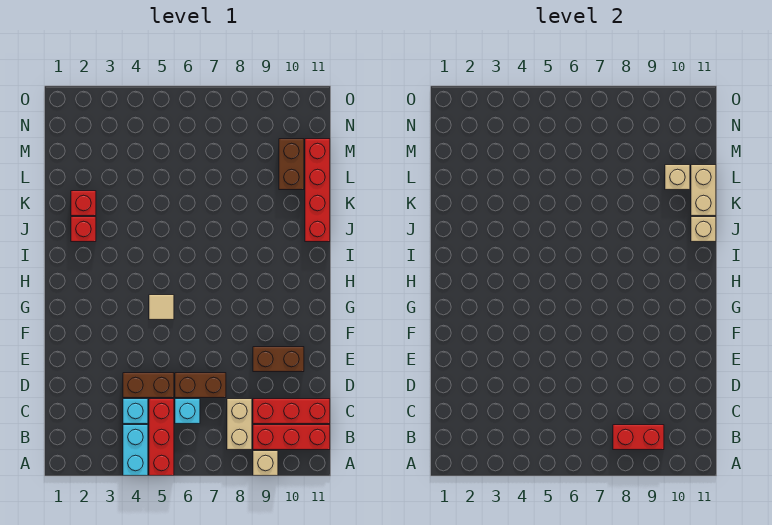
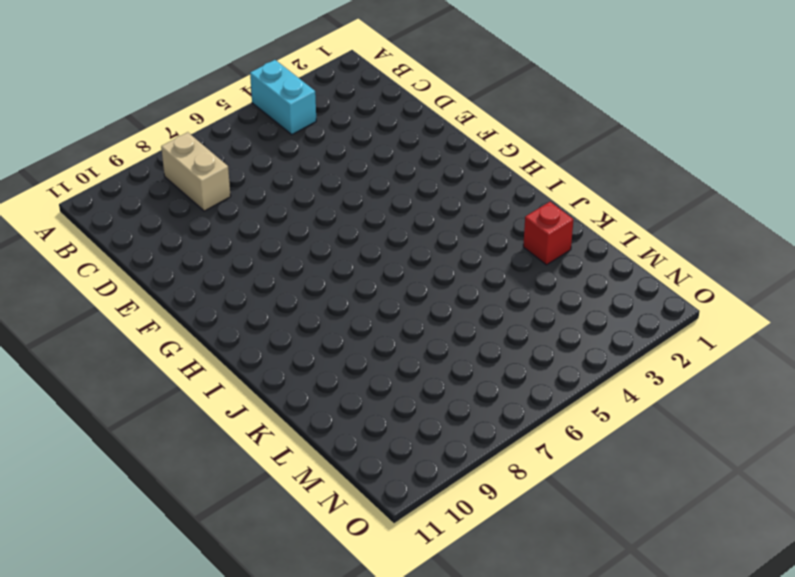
none -> red 1x3 brick [149,399,174,476]
none -> tan 1x1 brick [253,451,278,476]
none -> red 1x3 brick [253,425,330,450]

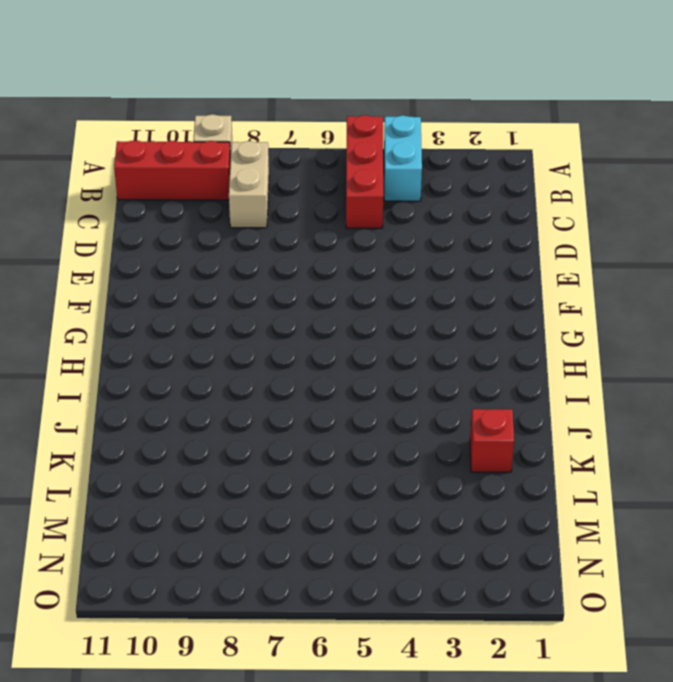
none -> cyan 1x1 brick [123,399,148,424]
none -> cyan 1x1 brick [175,399,200,424]
none -> red 1x3 brick [253,399,330,424]

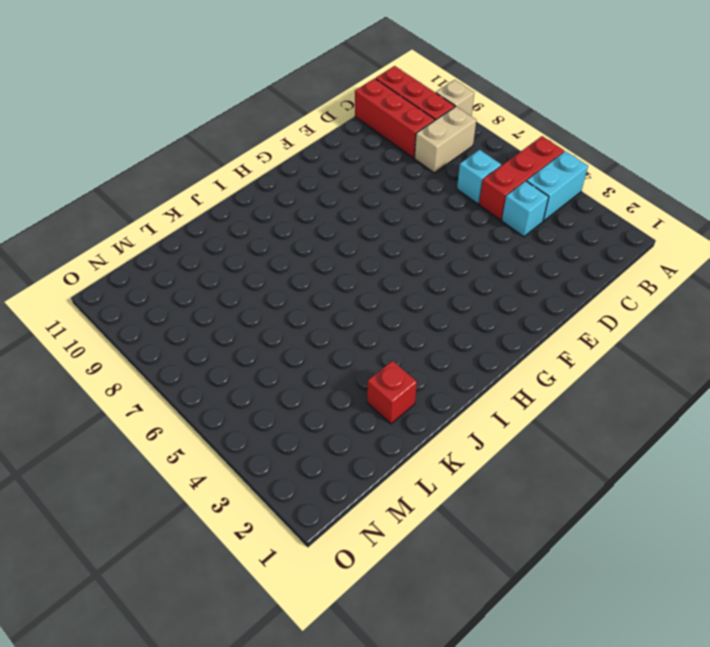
none -> brown 1x2 brick [123,373,174,398]
none -> brown 1x2 brick [175,373,226,398]
none -> brown 1x2 brick [253,347,304,372]

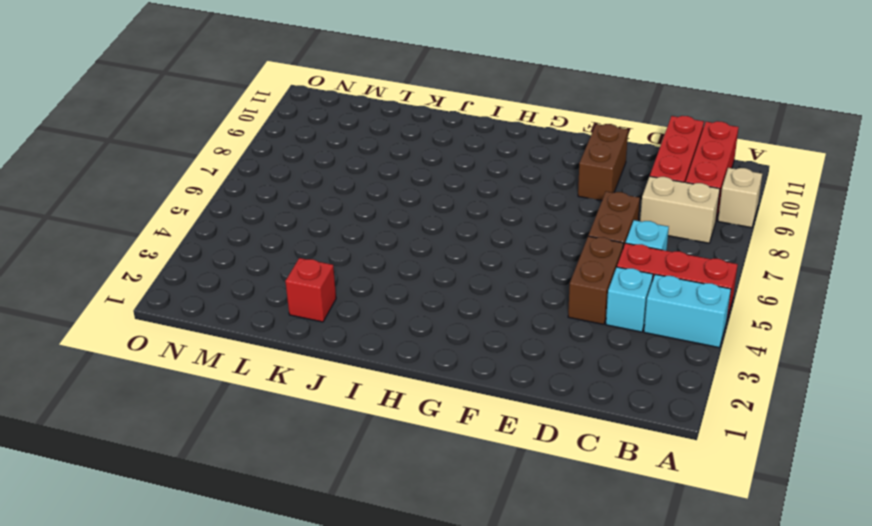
none -> tan 1x1 tile [149,295,174,320]
none -> red 1x1 brick [71,217,96,242]
none -> red 1x4 brick [305,139,330,242]

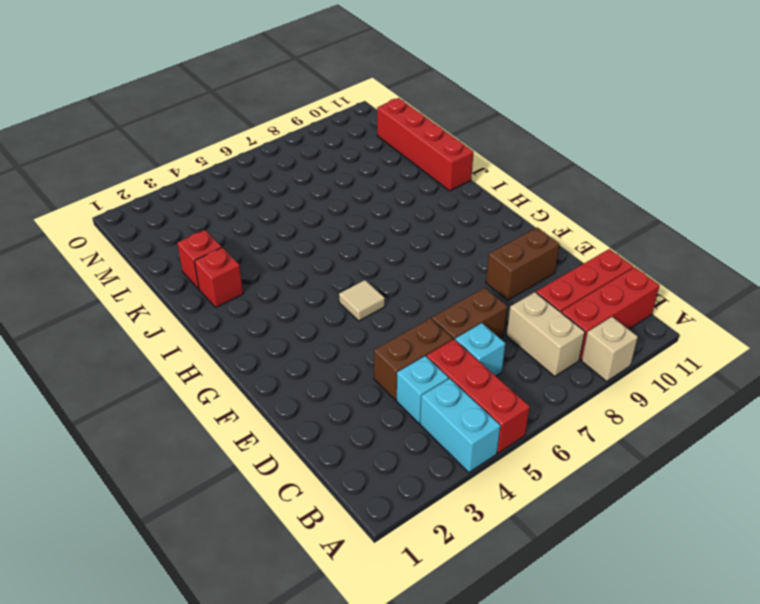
none -> brown 1x2 brick [279,139,304,190]
none -> red 1x2 brick [613,425,664,450]
none -> tan 1x1 brick [691,217,716,242]

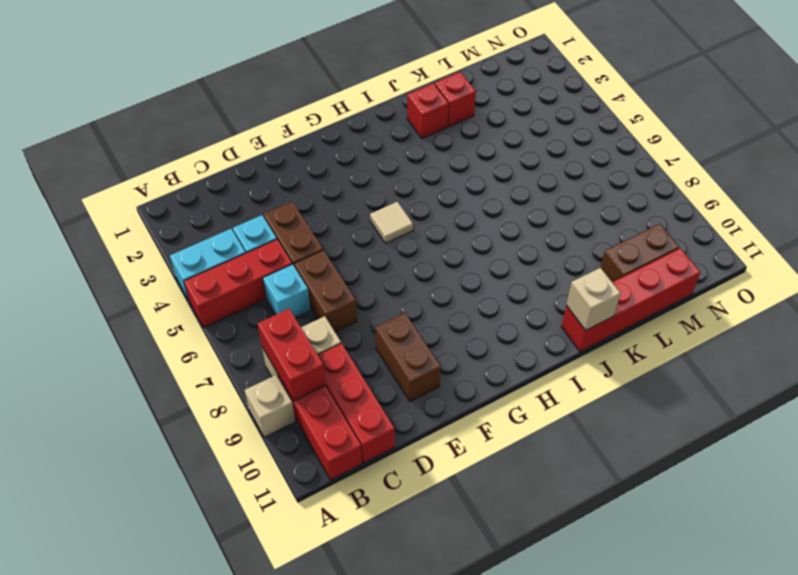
none -> tan 1x2 brick [691,165,716,216]
none -> tan 1x1 brick [665,165,690,190]

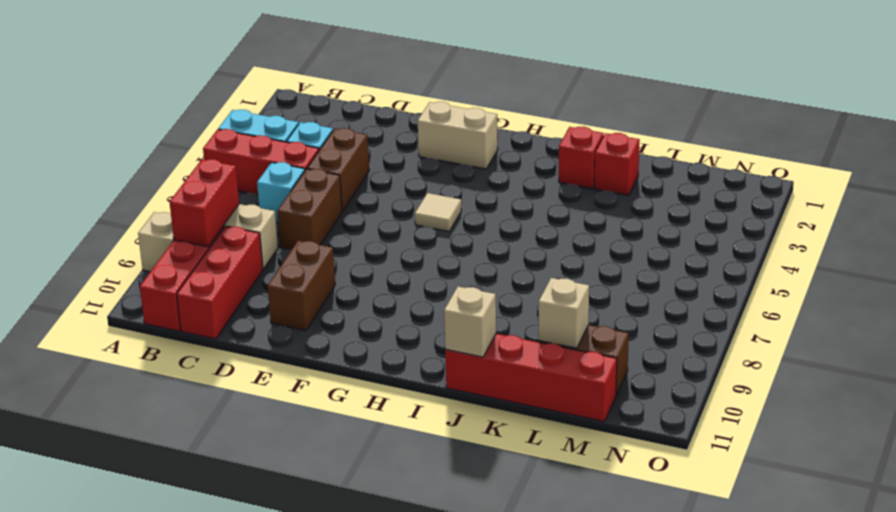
tan 1x2 brick [418,102,498,169] -> tan 1x2 brick moved to [691,165,716,216]

